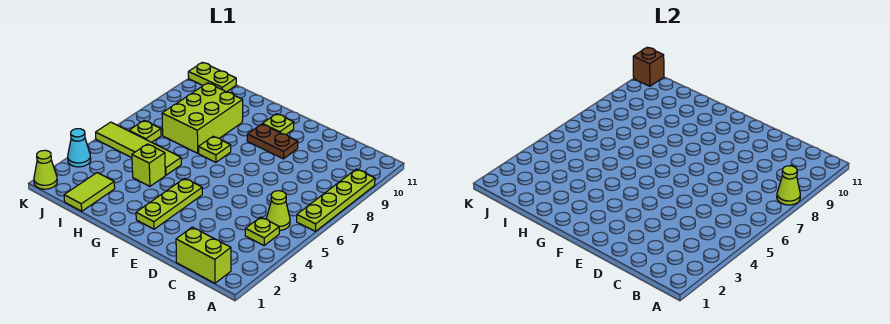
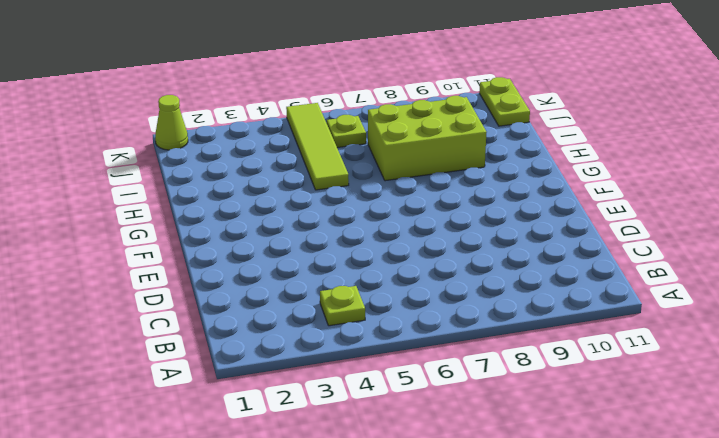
none -> lime 1x4 plate [297,169,375,231]
none -> lime 1x2 brick [176,227,231,283]
none -> lime 1x1 cone [266,191,290,230]

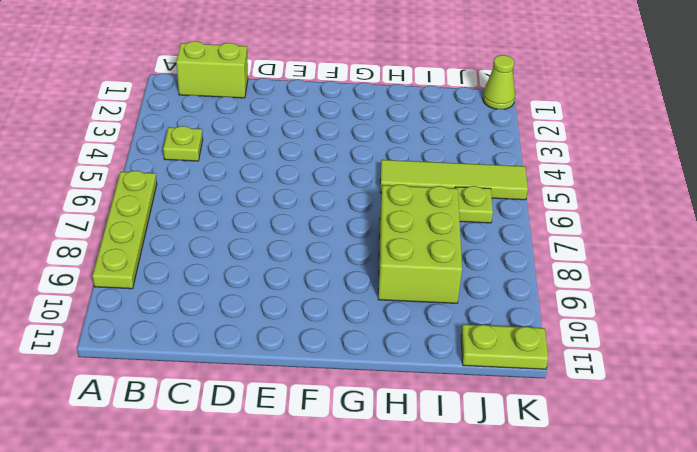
none -> lime 1x1 cone [266,191,290,230]
none -> brown 1x2 plate [247,124,298,159]
none -> lime 1x3 plate [136,178,202,229]

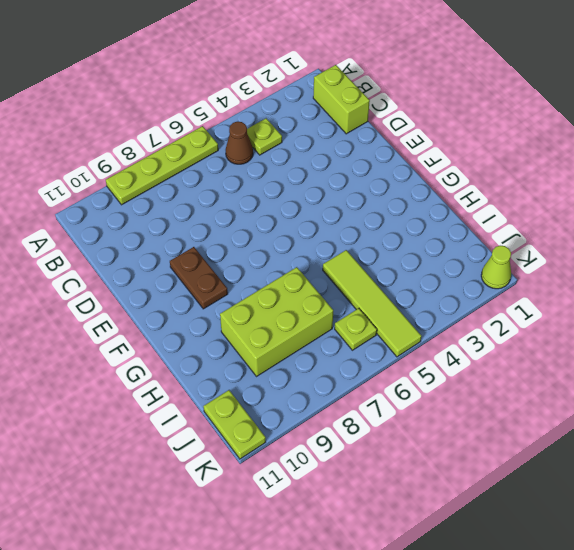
brown 1x1 cone [226,122,253,164] -> lime 1x1 cone [266,191,290,230]
none -> lime 1x3 plate [136,178,202,229]
none -> lime 1x1 plate [263,114,294,135]
none -> lime 1x1 plate [198,136,231,162]

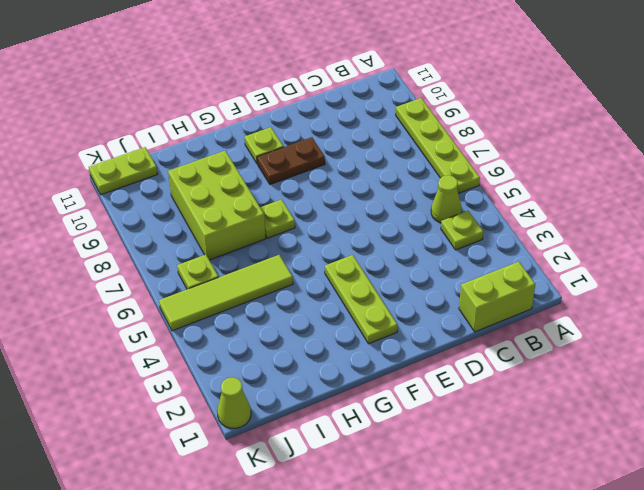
none -> lime 1x1 brick [132,144,165,186]
none -> lime 1x2 tile [64,173,115,211]
none -> cyan 1x1 cone [68,129,91,167]

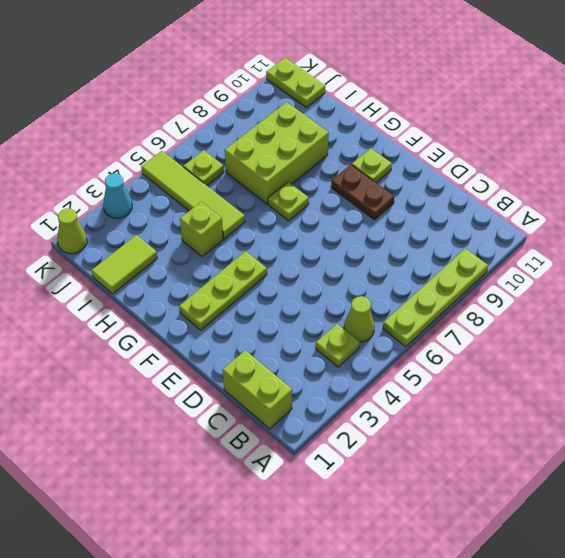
none -> lime 1x1 cone [777,166,800,205]
none -> brown 1x1 brick [633,47,664,86]

